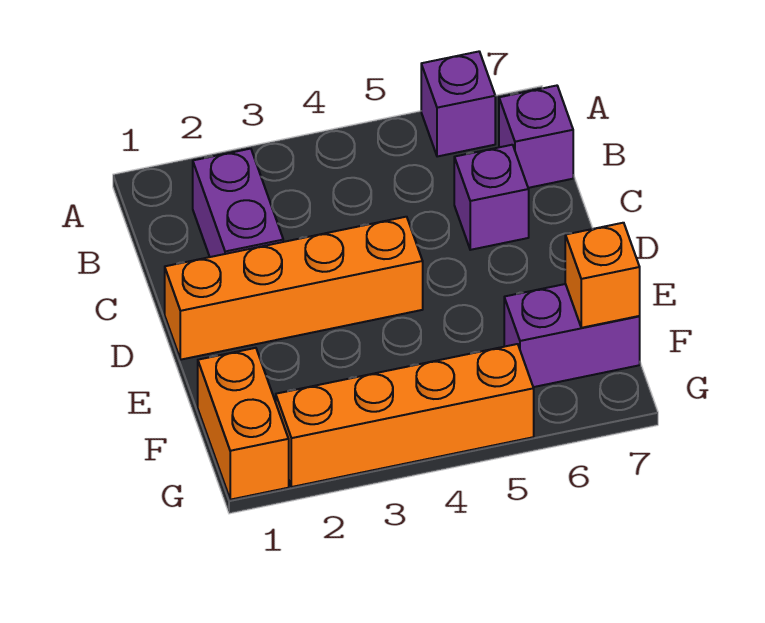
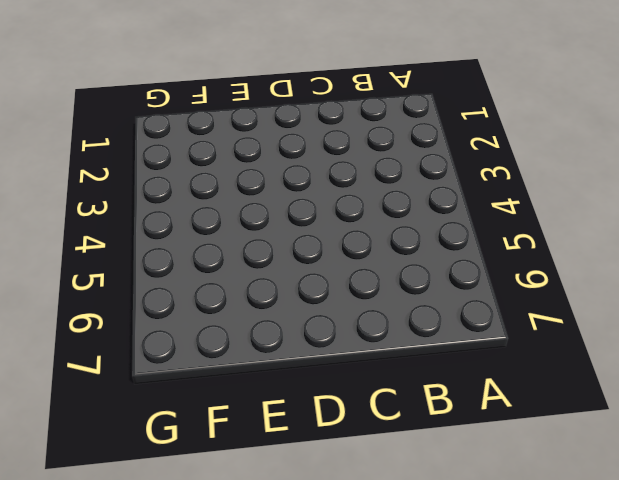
none -> purple 1x1 brick [421,52,495,157]
none -> purple 1x2 brick [193,149,283,257]

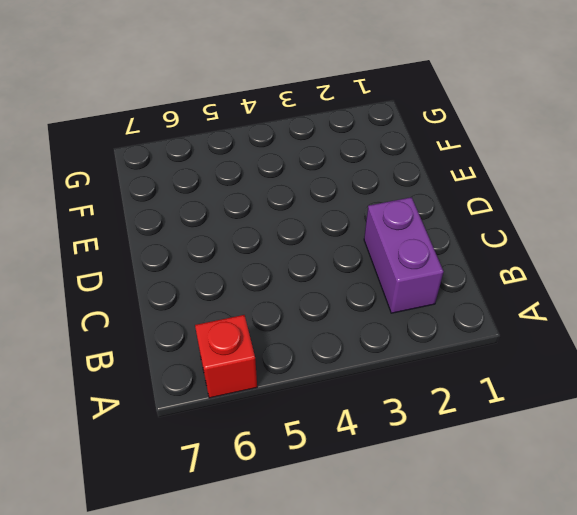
red 1x1 brick [195,315,257,398] -> purple 1x1 brick [421,52,495,157]
none -> purple 1x1 brick [499,86,573,188]
none -> purple 1x1 brick [454,145,529,250]

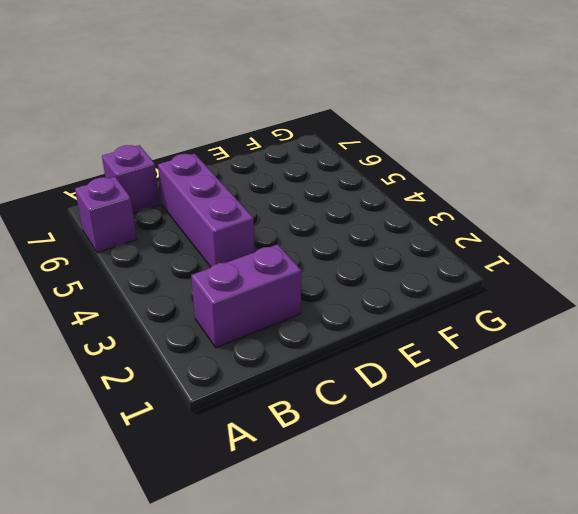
purple 1x3 brick [158,154,254,267] -> purple 1x1 brick [454,145,529,250]
none -> orange 1x4 brick [165,217,423,360]
none -> orange 1x2 brick [198,348,289,500]

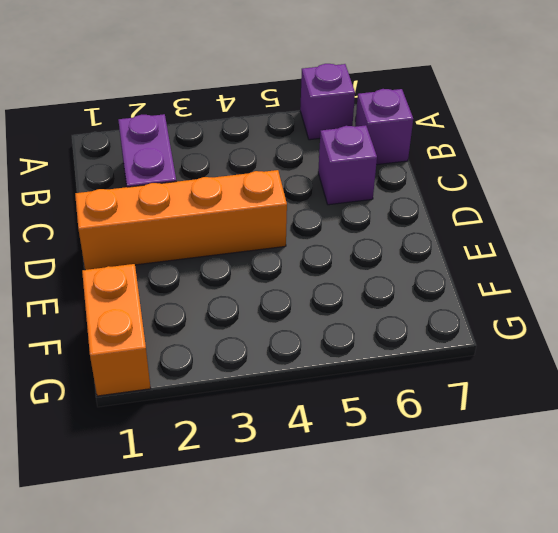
none -> purple 1x2 brick [504,284,640,387]
none -> orange 1x4 brick [276,344,534,487]

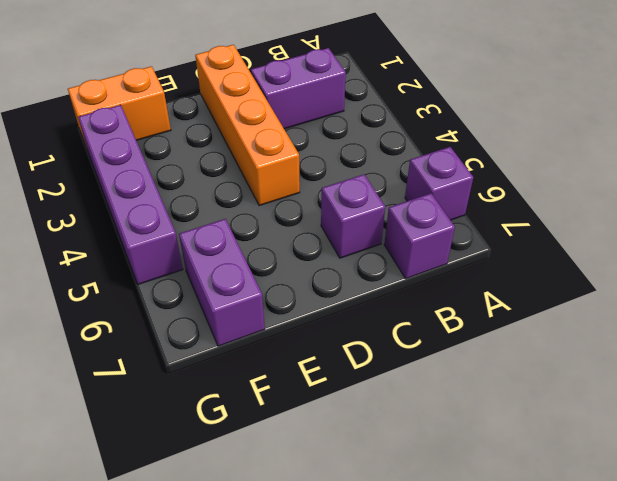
purple 1x4 brick [78,105,183,284] -> orange 1x4 brick [276,344,534,487]
none -> orange 1x1 brick [565,223,640,328]

